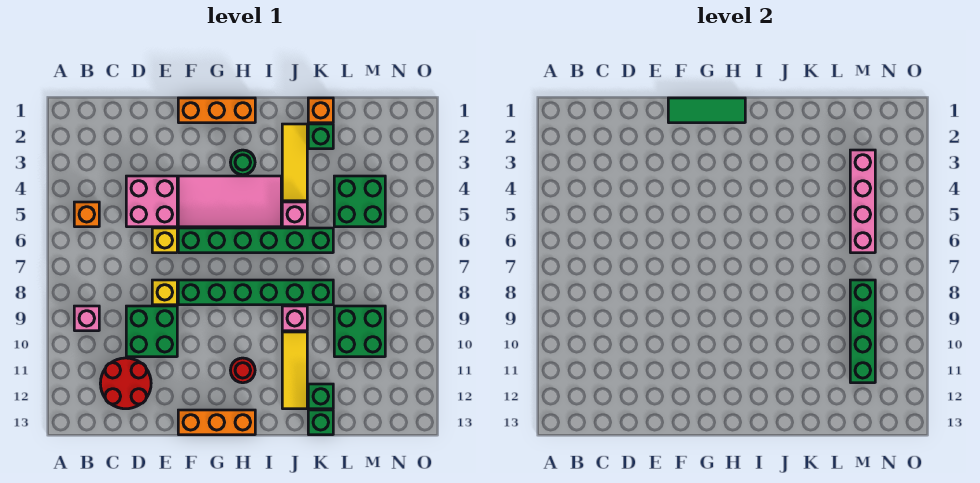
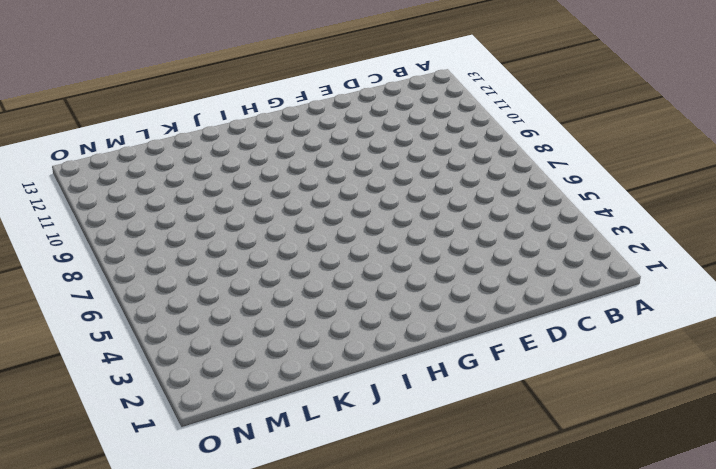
none -> orange 1x1 brick [74,202,99,227]
none -> pink 1x1 brick [74,306,99,331]
none -> red 2x2 round brick [100,358,151,409]

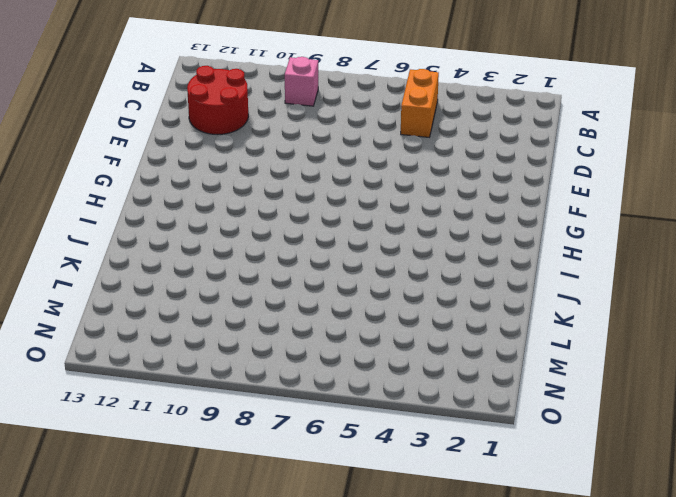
orange 1x2 brick [401,69,439,137] -> orange 1x1 brick [74,202,99,227]
none -> pink 2x2 brick [126,176,177,227]
none -> green 2x2 brick [126,306,177,357]
none -> yellow 1x1 brick [152,228,177,253]

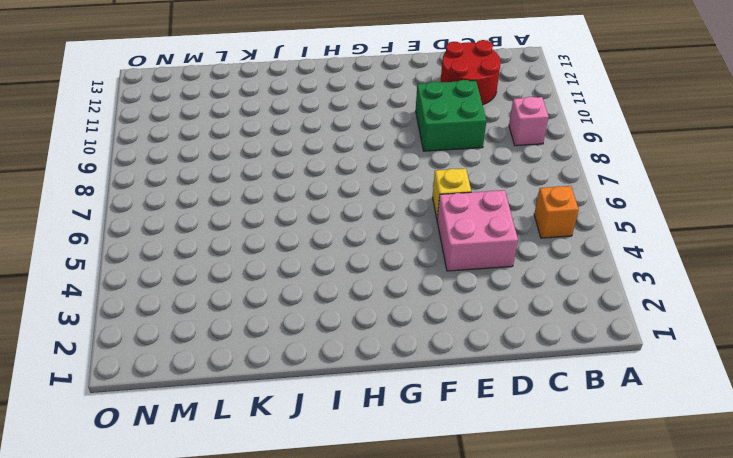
none -> yellow 1x1 brick [152,280,177,305]
none -> orange 1x3 brick [178,98,255,123]
none -> pink 2x4 tile [178,176,281,227]

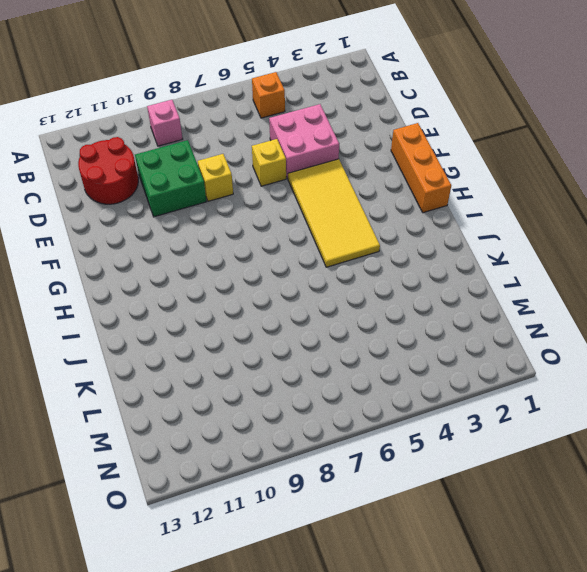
yellow 2x4 tile [288,159,380,267] -> pink 2x4 tile [178,176,281,227]
none -> green 1x6 brick [178,228,333,253]
none -> green 1x6 brick [178,280,333,305]
none -> orange 1x3 brick [178,410,255,435]

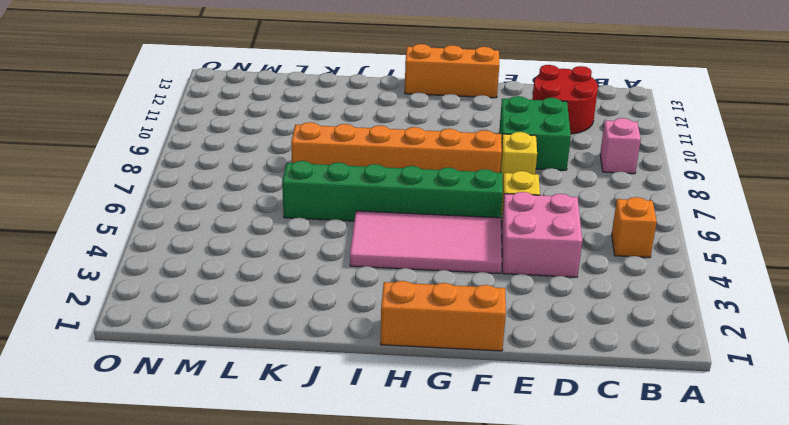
orange 1x6 brick [291,122,502,173] -> green 1x6 brick [178,280,333,305]
none -> green 1x1 round brick [230,150,255,175]
none -> red 1x1 round brick [230,358,255,383]
none -> yellow 1x3 tile [282,124,307,201]

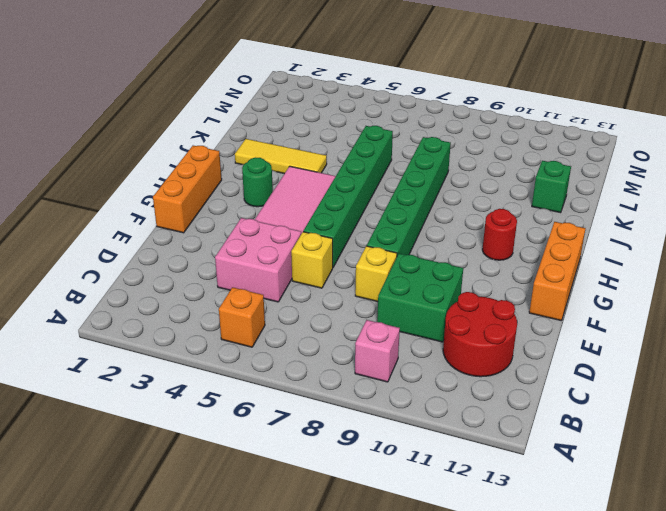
none -> pink 1x1 brick [282,202,307,227]
none -> pink 1x1 brick [282,306,307,331]
none -> yellow 1x3 tile [282,332,307,409]

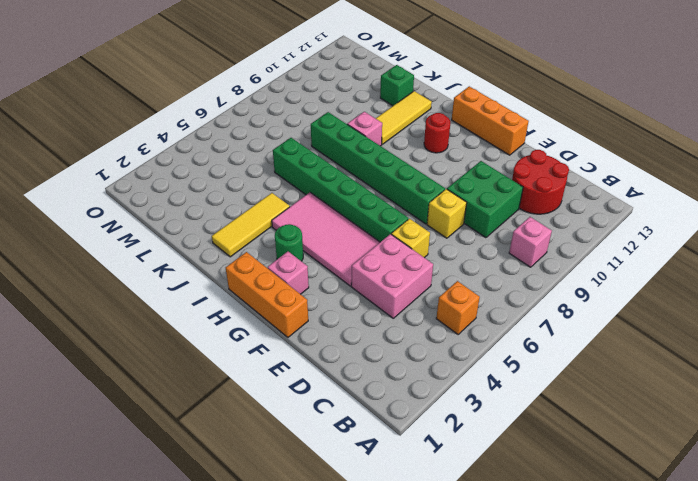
pink 1x1 brick [268,252,309,294] -> pink 1x1 brick moved to [282,202,307,227]
none -> orange 1x1 brick [308,98,333,123]
none -> green 1x1 brick [308,124,333,149]
none -> green 1x1 brick [308,410,333,435]

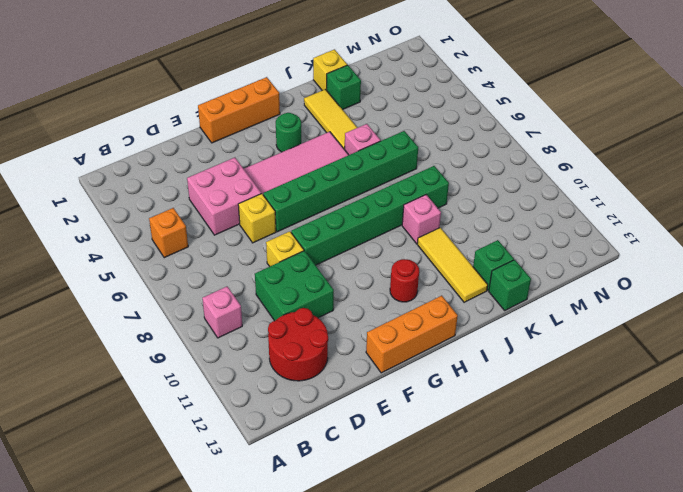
yellow 1x1 brick [313,49,347,90] -> orange 1x1 brick [308,98,333,123]
none -> green 2x2 brick [334,176,385,227]
none -> green 2x2 brick [334,306,385,357]
none -> green 1x3 tile [668,98,745,123]

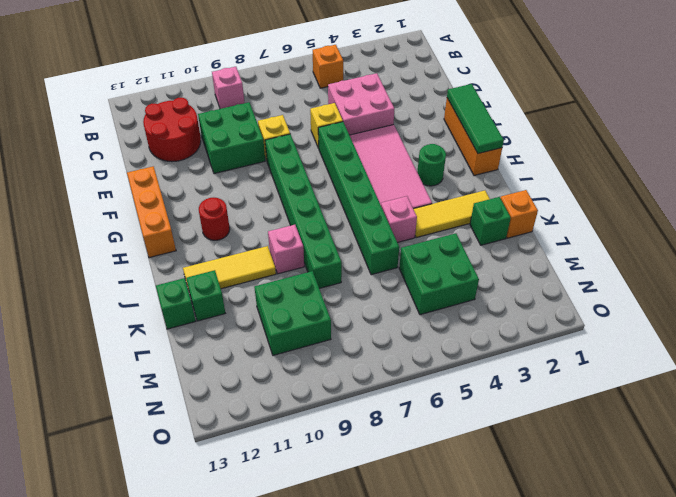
none -> pink 1x4 brick [850,150,875,253]
none -> green 1x4 brick [850,280,875,383]

